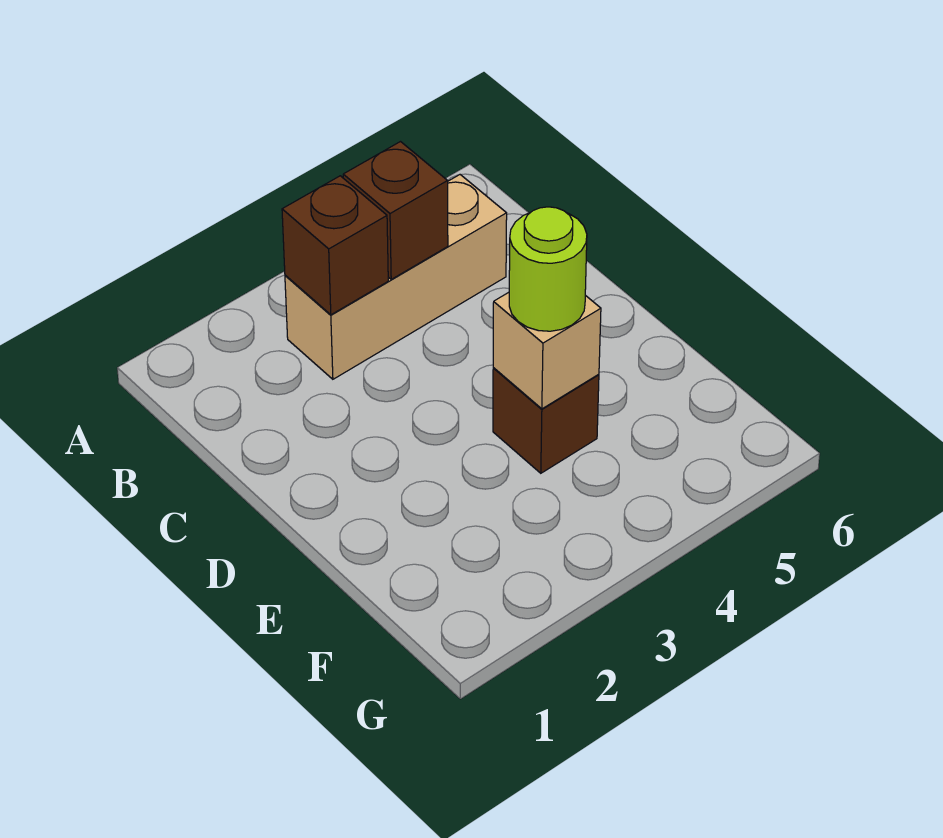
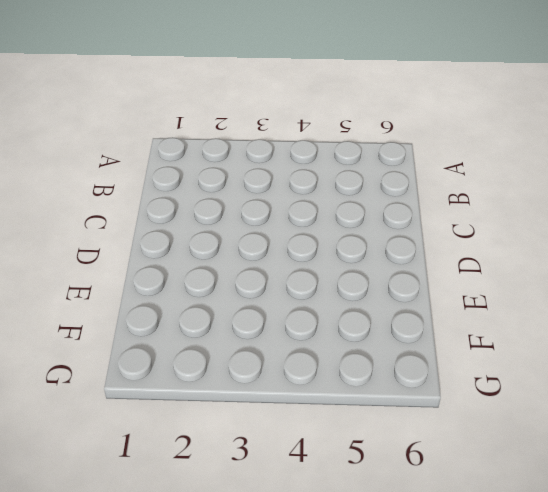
none -> tan 1x3 brick [285,175,507,379]
none -> brown 1x1 brick [493,368,599,473]

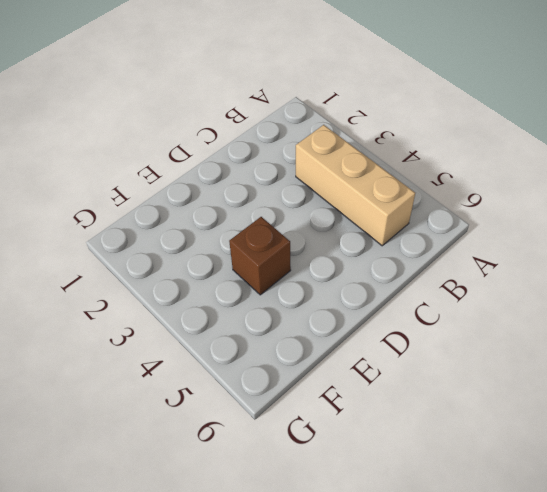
none -> brown 1x1 brick [282,176,388,315]
none -> brown 1x1 brick [343,142,448,279]

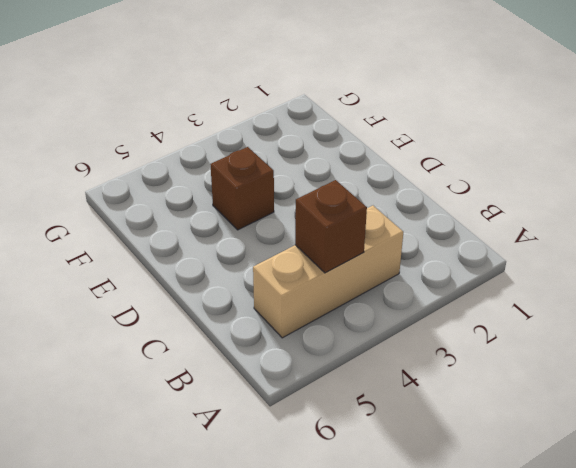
none -> brown 1x1 brick [282,176,388,315]
none -> tan 1x1 brick [493,292,601,409]

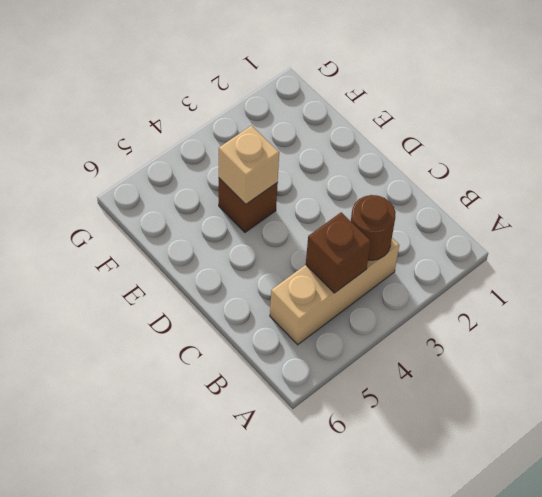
brown 1x1 round brick [351,195,396,260] -> brown 1x1 brick [282,176,388,315]
none -> lime 1x1 round brick [509,207,587,331]

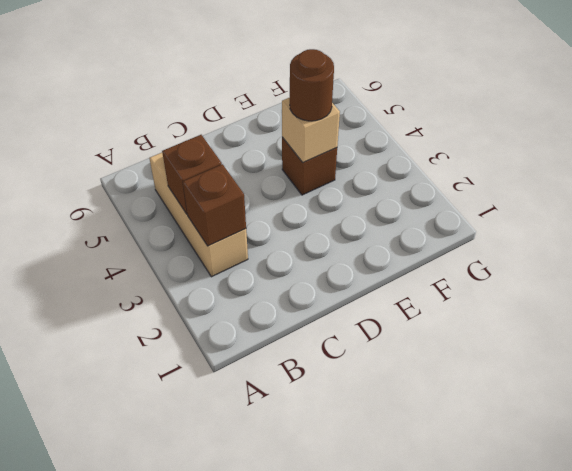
brown 1x1 round brick [290,49,334,121] -> lime 1x1 round brick [509,207,587,331]

